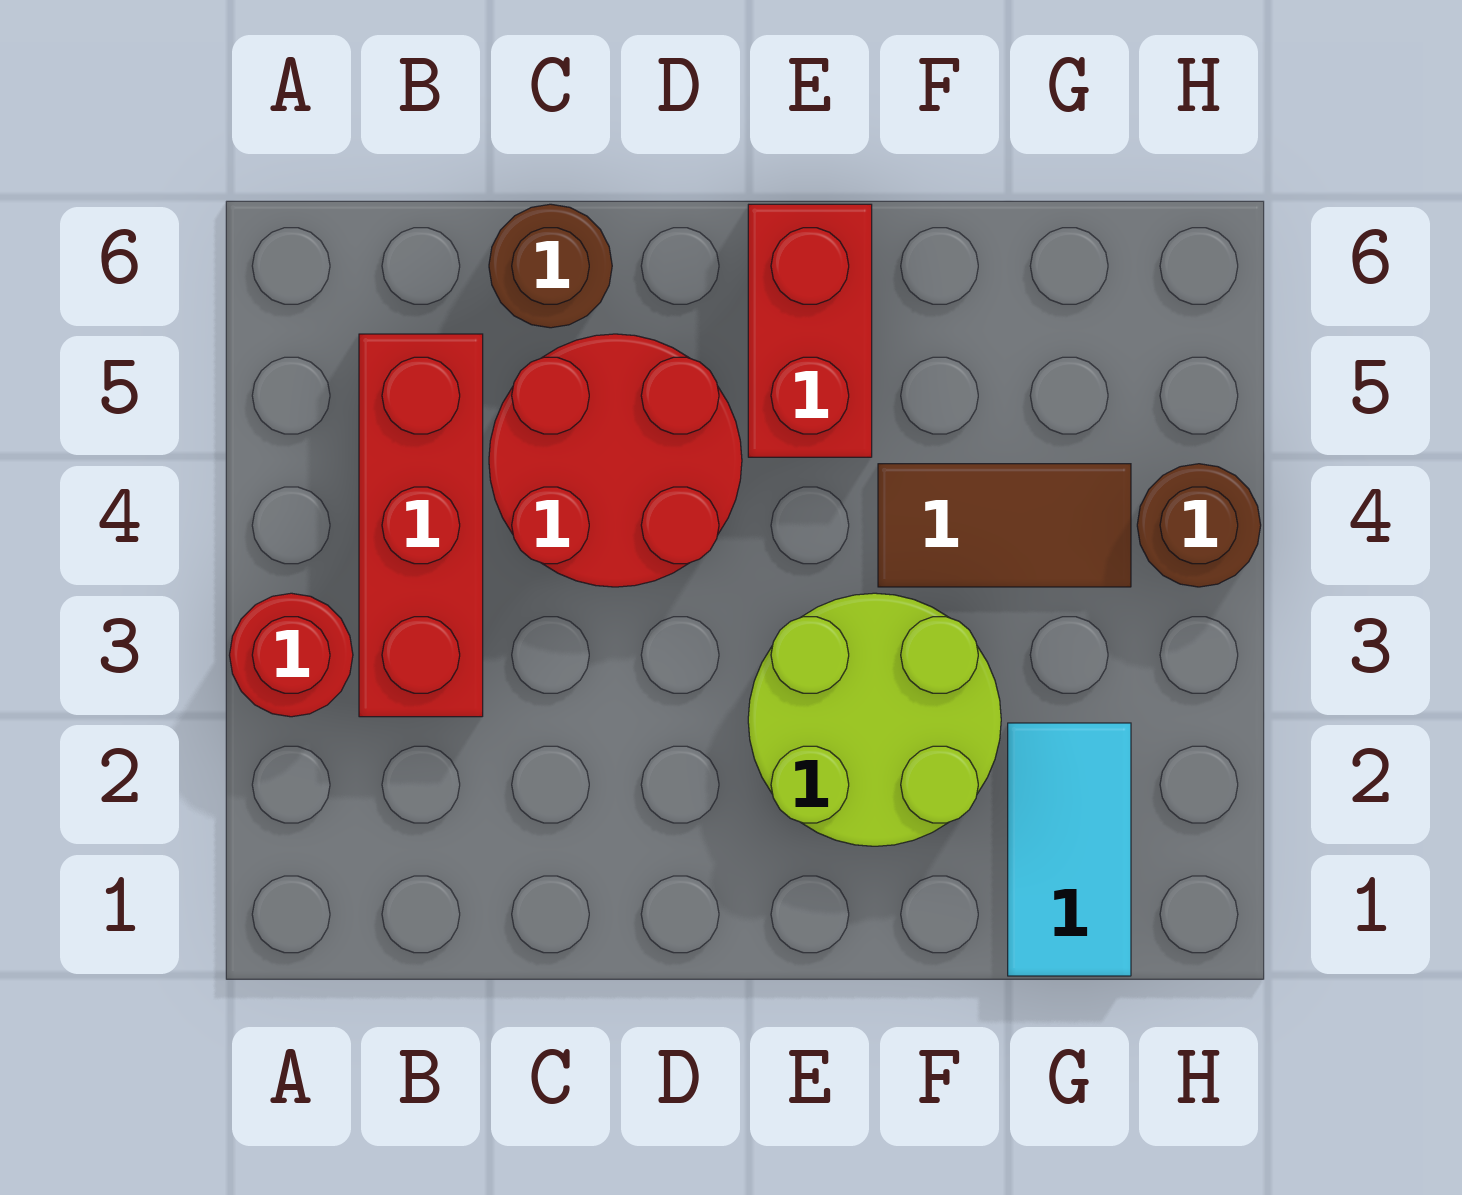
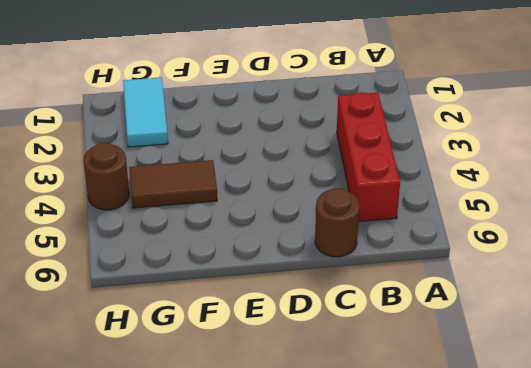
none -> red 1x1 round brick [230,593,353,717]
none -> red 2x2 round brick [489,334,742,587]

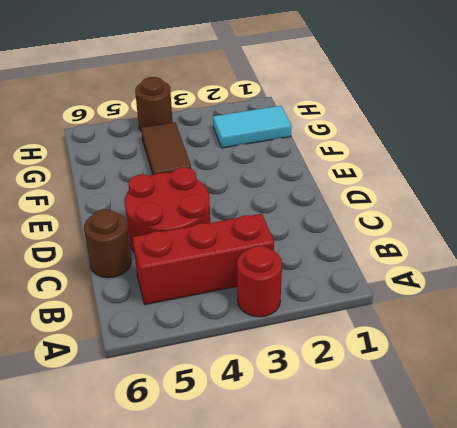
none -> lime 2x2 round brick [748,593,1001,846]
none -> red 1x2 brick [748,204,872,457]

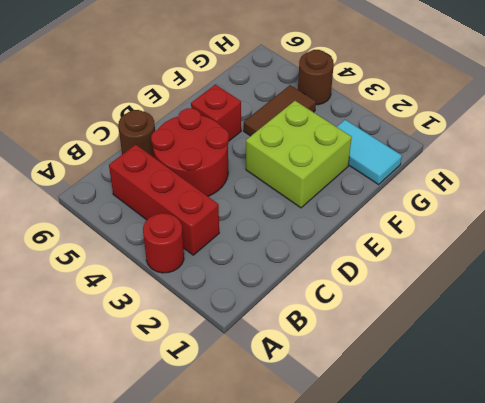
lime 2x2 brick [246,101,352,208] -> lime 2x2 round brick [748,593,1001,846]
red 1x1 brick [191,85,241,141] -> red 1x2 brick [748,204,872,457]

